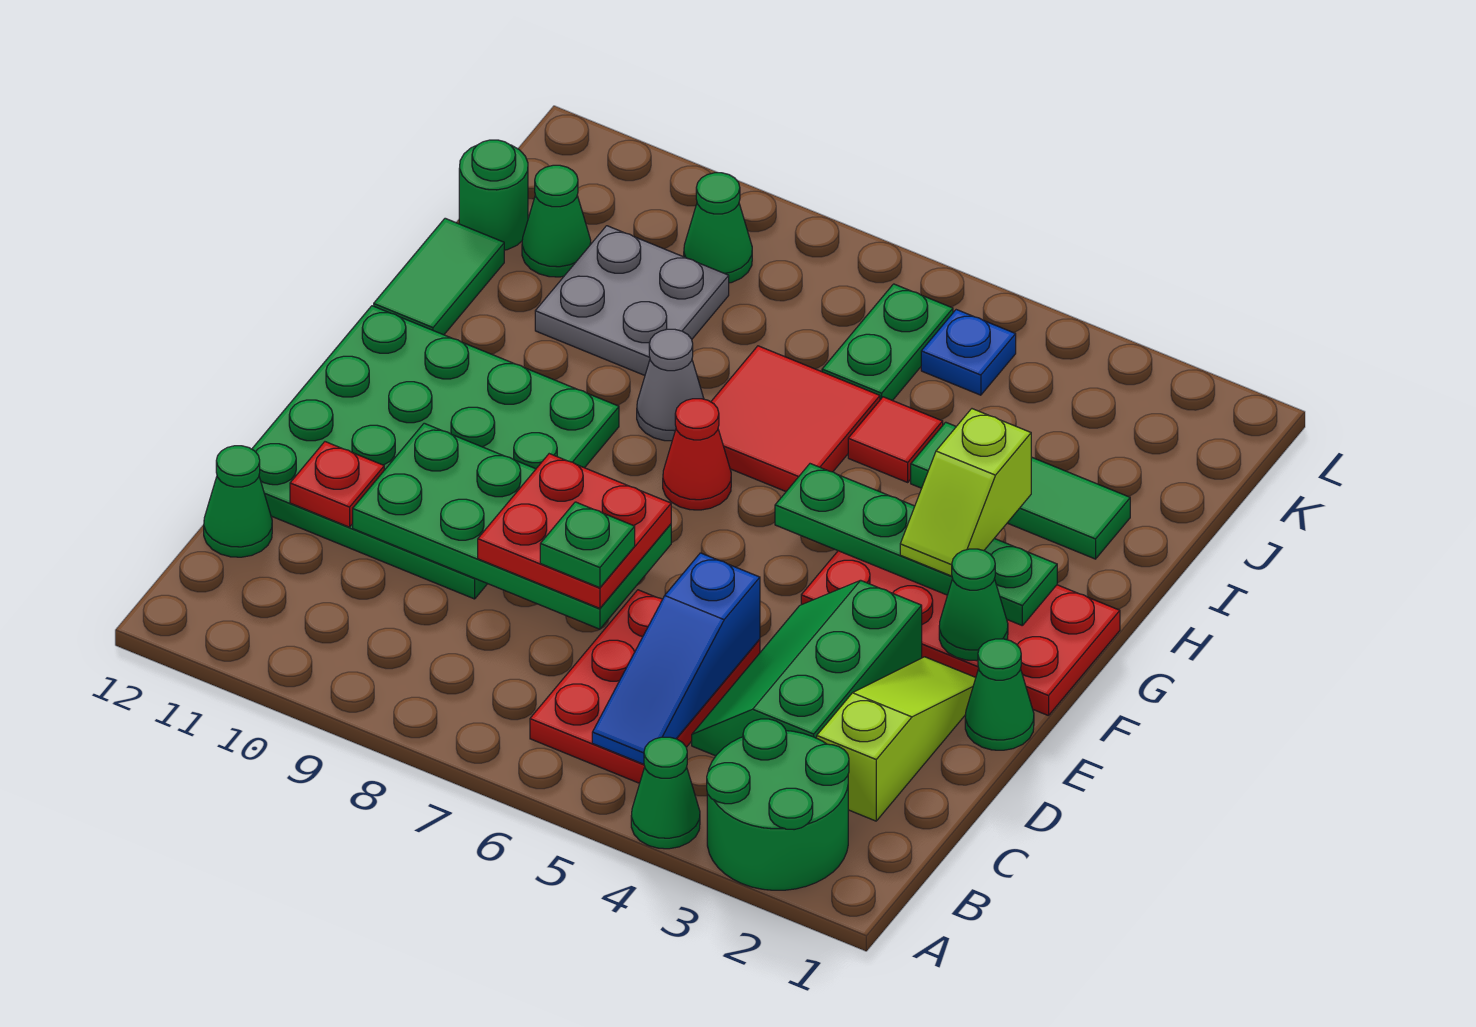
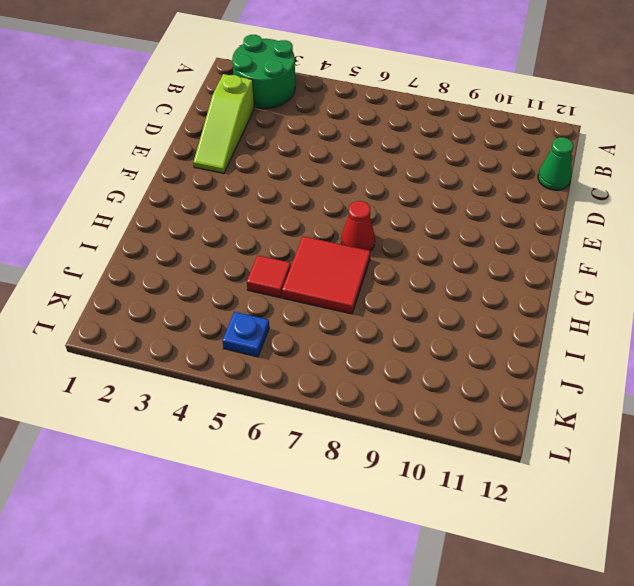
none -> green 1x1 cone [631,737,700,849]
none -> red 2x3 plate [530,590,760,783]
none -> green 2x3 slope [692,580,922,756]

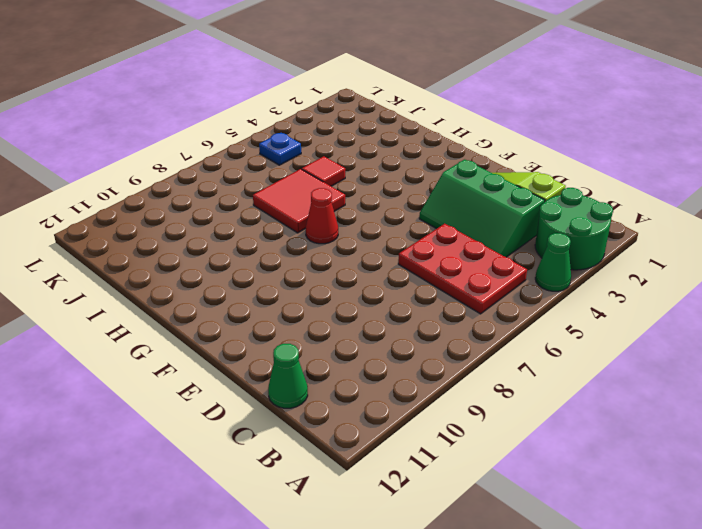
none -> green 4x4 plate [252,306,619,599]
none -> green 1x1 cone [965,639,1034,750]
none -> red 2x4 plate [801,551,1120,716]

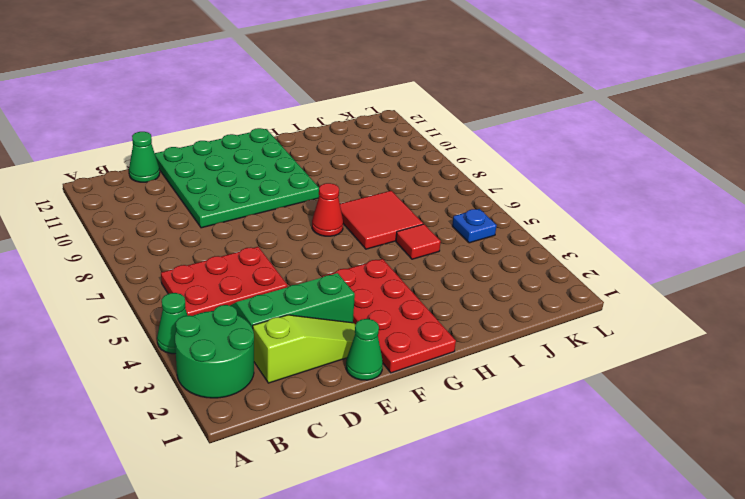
none -> grey 1x1 cone [637,329,704,441]
none -> green 1x2 tile [374,218,504,335]
none -> green 1x3 tile [911,422,1130,559]

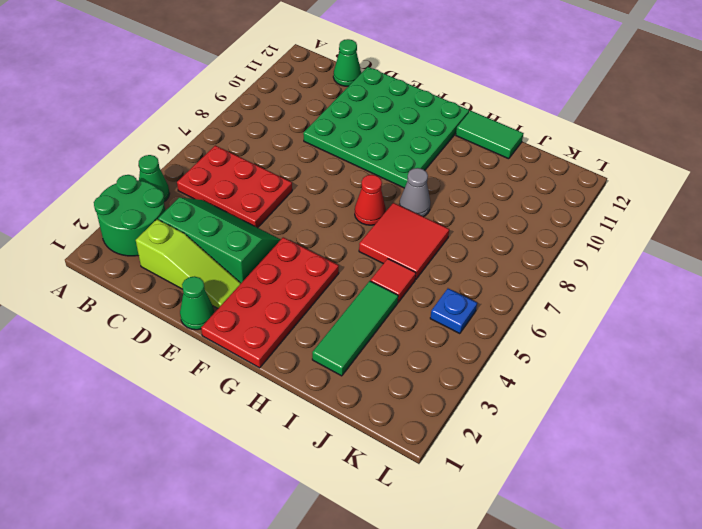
none -> grey 2x2 plate [535,226,729,375]
none -> green 1x2 plate [822,284,953,401]
none -> green 1x1 cone [522,165,591,277]

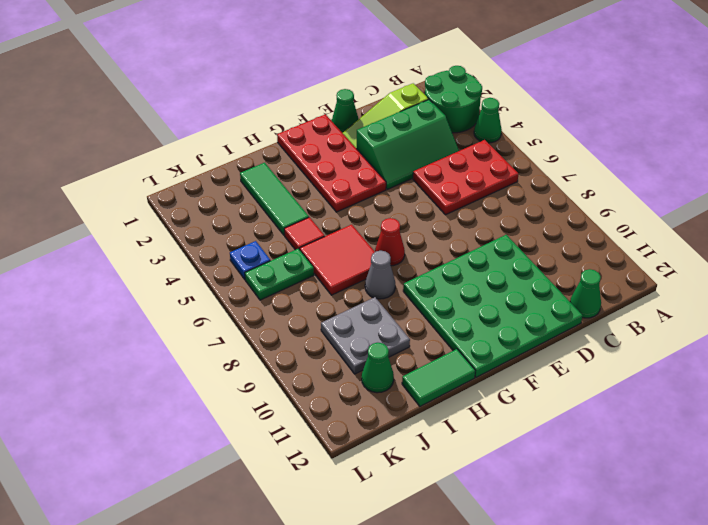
none -> green 1x1 round brick [459,140,528,250]
none -> green 1x1 cone [684,173,752,283]
none -> blue 1x3 slope [592,553,760,764]

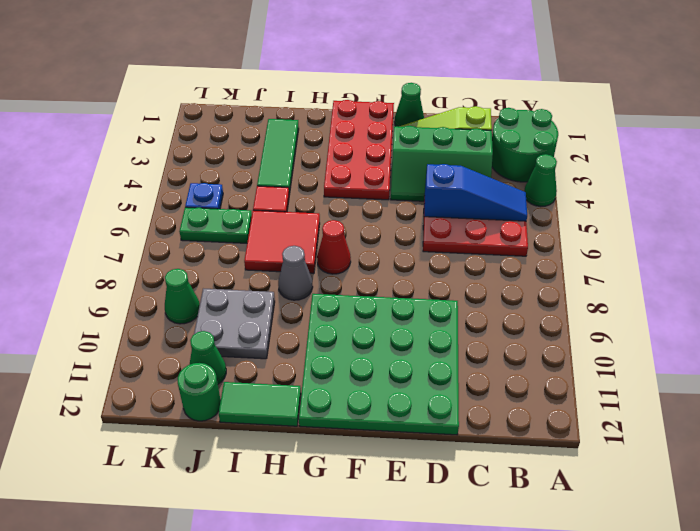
none -> green 1x1 cone [204,446,272,557]
none -> green 2x4 plate [353,423,671,629]
none -> red 1x1 plate [290,442,384,527]

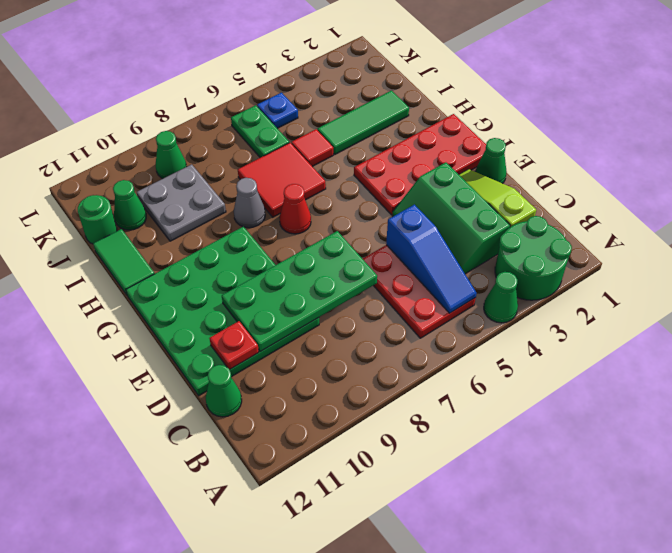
none -> green 1x1 cone [939,549,1008,661]
none -> green 1x4 plate [775,464,1057,625]
none -> red 2x2 plate [478,454,671,608]

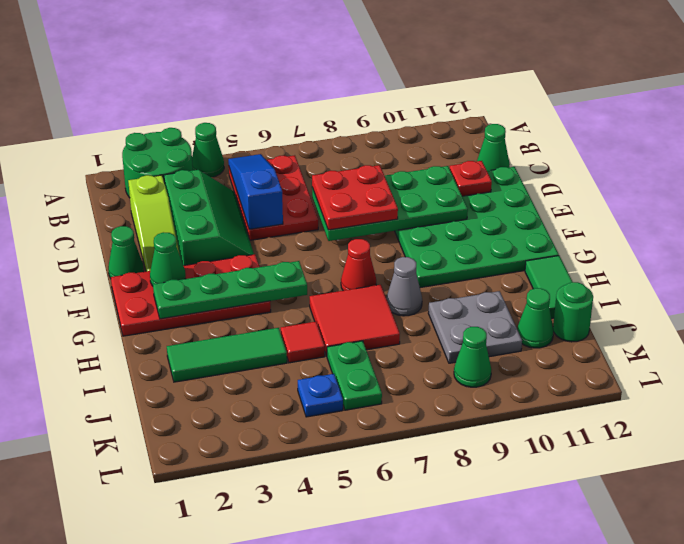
none -> lime 1x2 slope [900,409,1031,576]
none -> green 1x1 plate [540,502,635,588]

